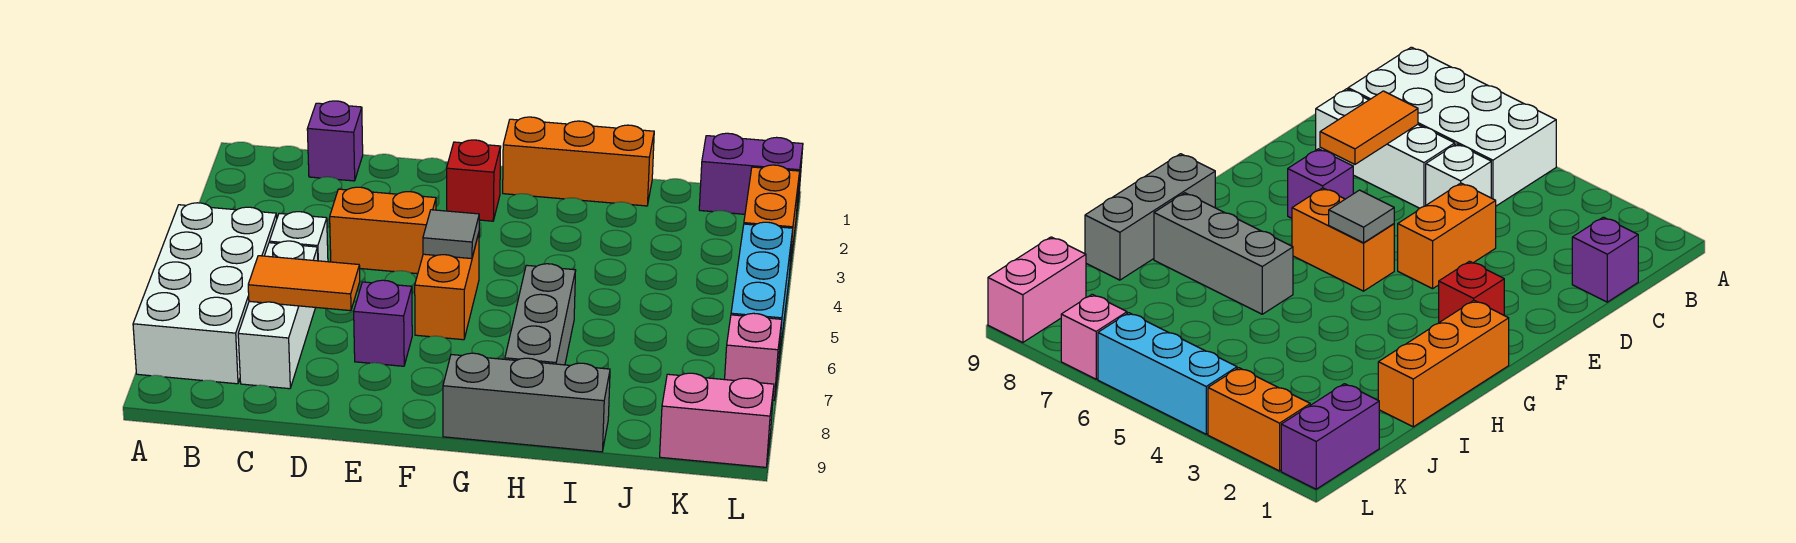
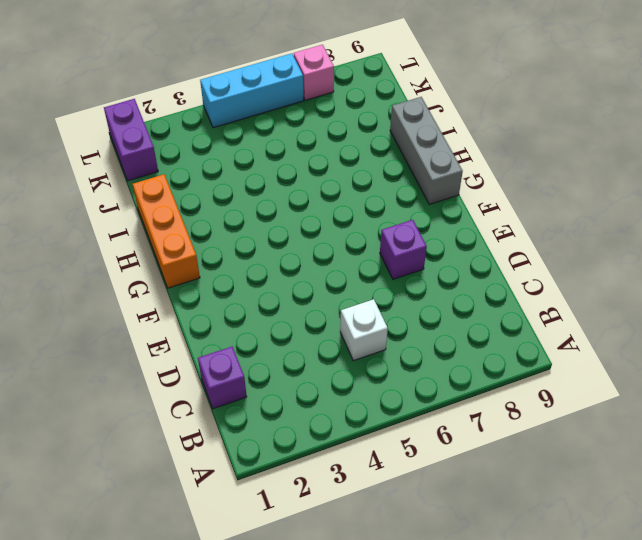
none -> white 2x4 brick [133,203,277,384]
none -> white 1x3 brick [238,241,318,389]
none -> orange 1x2 brick [330,187,436,274]

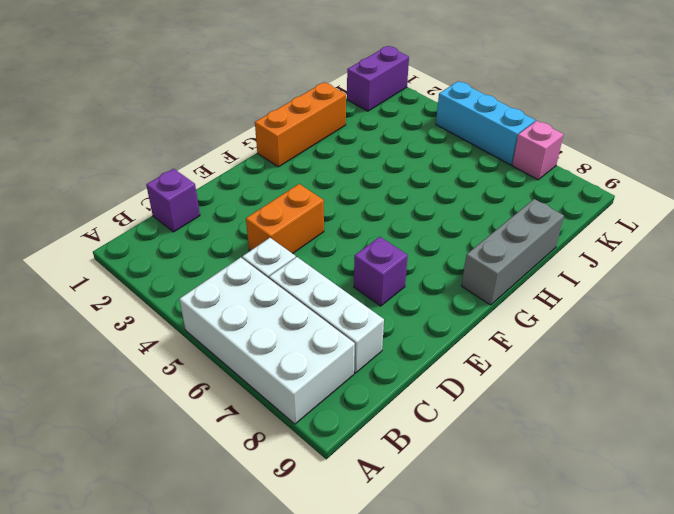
none -> red 1x1 brick [447,140,501,221]
none -> orange 1x2 brick [415,233,479,340]
none -> grey 1x3 brick [505,264,576,365]

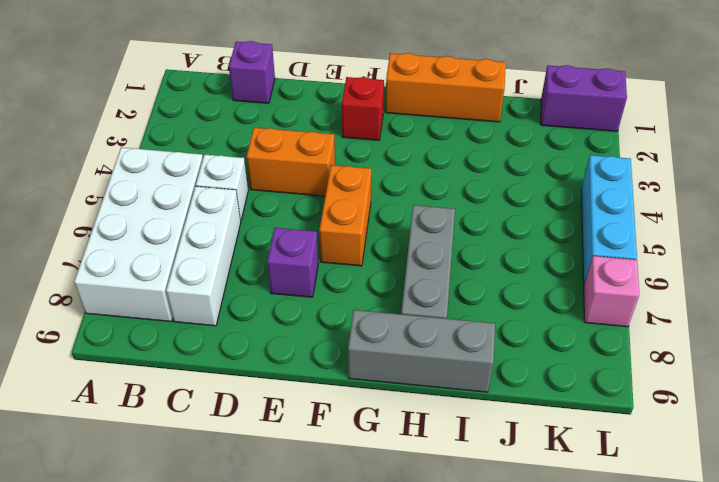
none -> pink 1x2 brick [660,373,774,467]
none -> orange 1x2 brick [744,165,800,275]
none -> orange 1x2 tile [248,256,360,311]

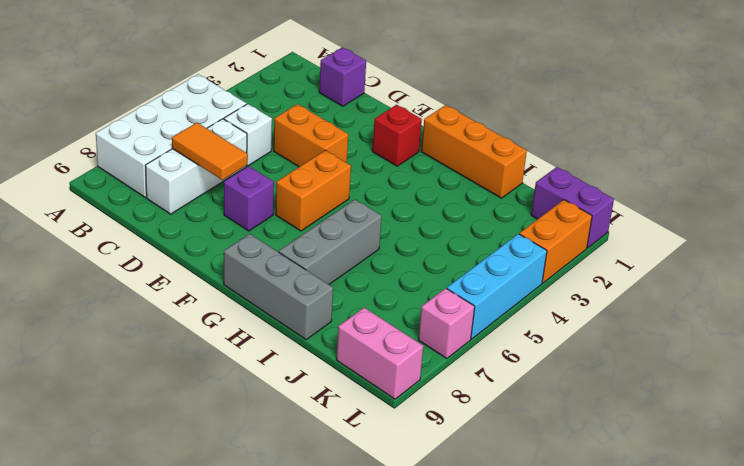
none -> grey 1x1 tile [423,210,479,259]

